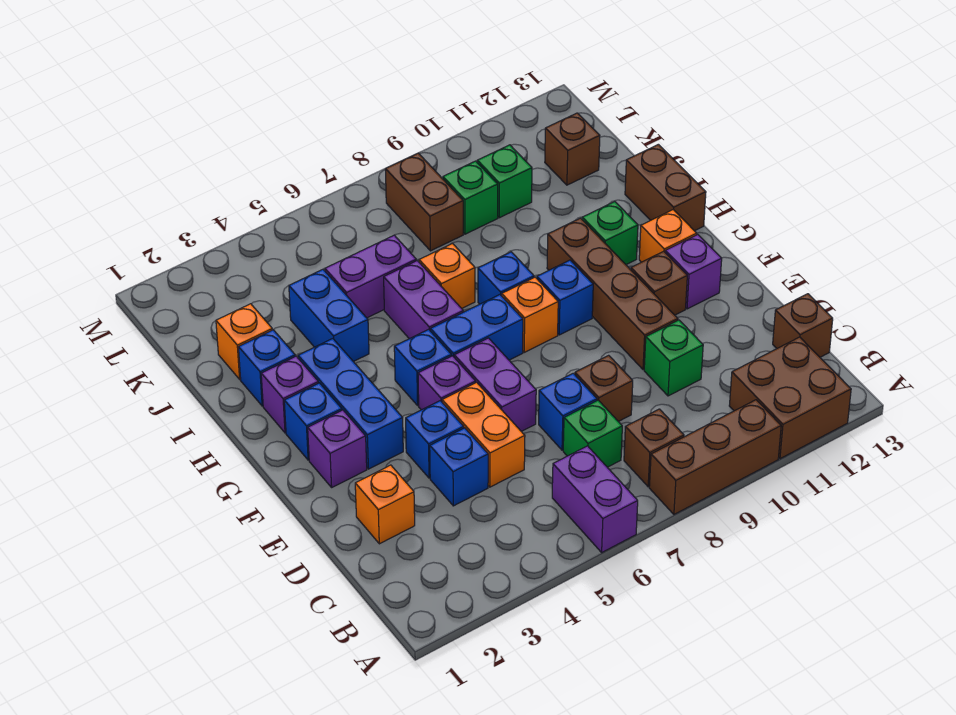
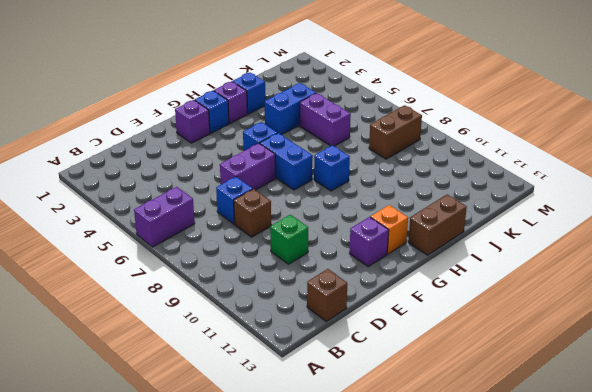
none -> brown 1x3 brick [649,400,781,514]
none -> brown 2x2 brick [729,337,851,459]
none -> brown 1x1 brick [624,409,684,487]
none -> green 1x1 brick [563,400,622,467]

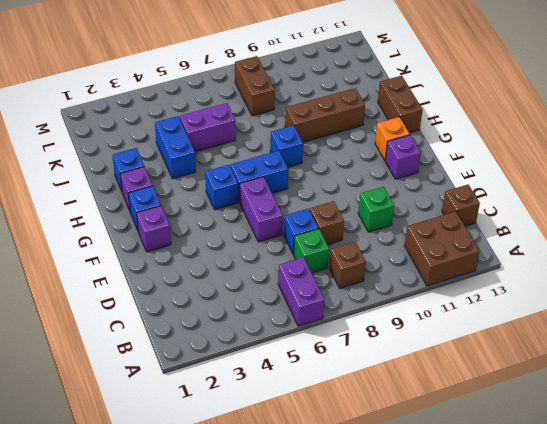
brown 1x3 brick [285,88,365,142] -> brown 1x3 brick moved to [649,400,781,514]
none -> orange 1x1 brick [355,465,415,544]
none -> blue 1x1 brick [430,428,488,506]
none -> orange 1x2 brick [442,382,525,487]
none -> blue 1x1 brick [406,401,464,478]

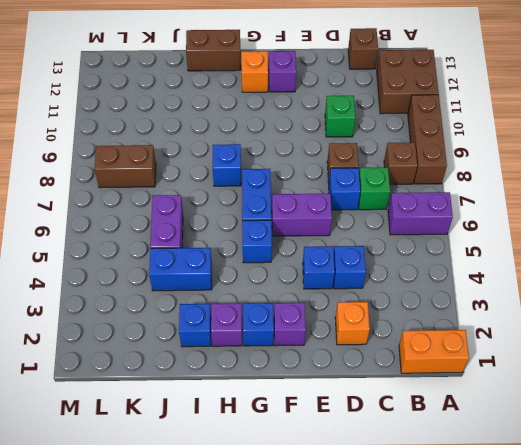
orange 1x2 brick [399,330,469,373] -> orange 1x2 brick moved to [442,382,525,487]
none -> brown 1x4 brick [547,218,678,370]
none -> blue 1x3 brick [298,339,403,469]
none -> purple 1x1 brick [418,356,476,410]
none -> brown 1x1 brick [631,251,687,315]

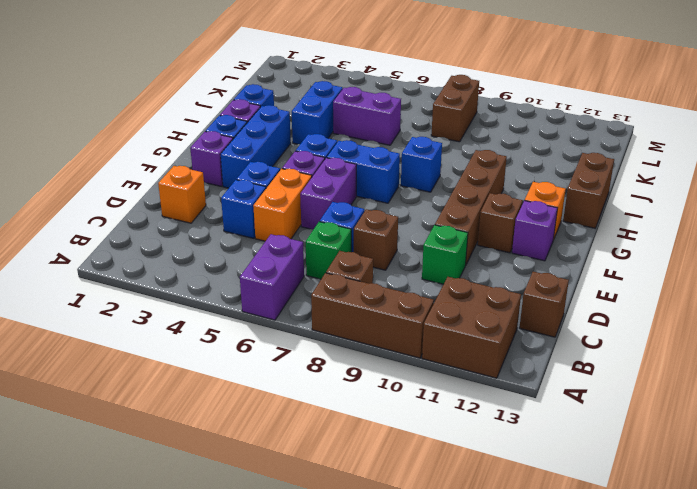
none -> orange 1x1 brick [502,277,558,352]
none -> blue 1x1 brick [537,260,593,335]
none -> purple 1x2 brick [384,261,463,339]
none -> green 1x1 brick [582,202,638,265]

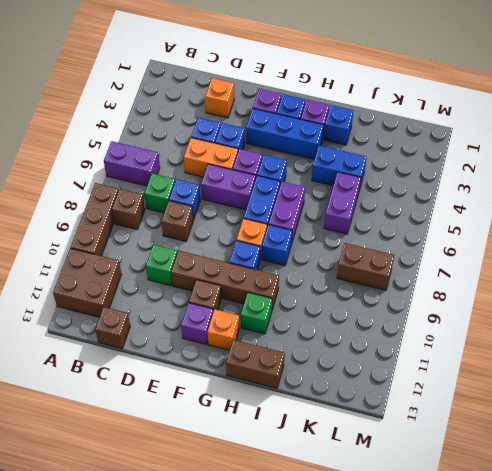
purple 1x2 brick [269,182,305,241] -> purple 1x2 brick turned to [384,261,463,339]
none -> orange 1x1 brick [419,244,475,308]
none -> orange 1x1 brick [216,304,272,379]
none -> green 1x1 brick [443,161,498,234]
none -> green 1x1 brick [477,145,532,218]

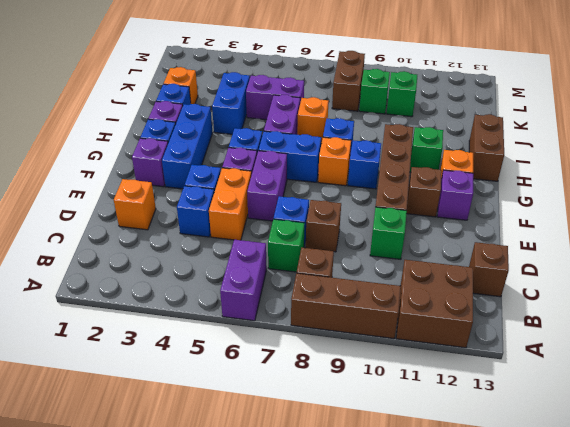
none -> brown 1x1 brick [545,113,600,185]

